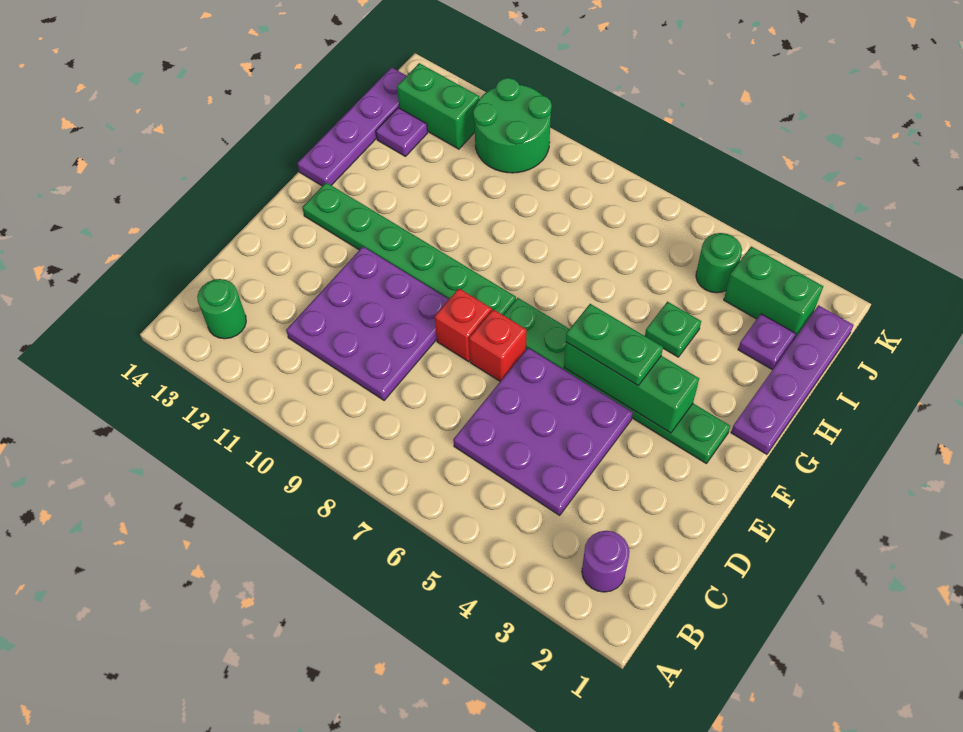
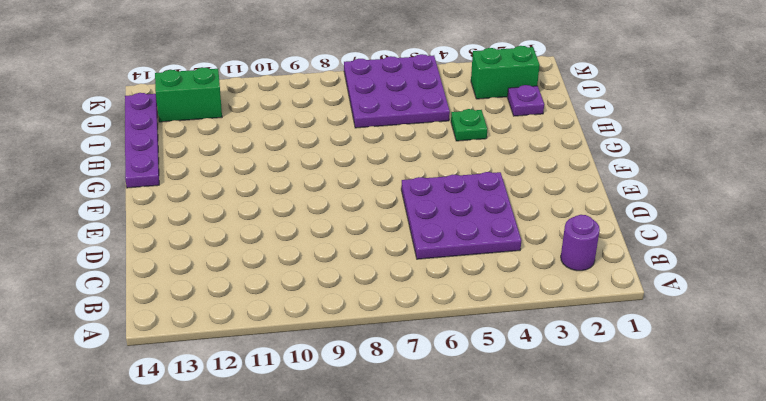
purple 3x3 plate [344,54,450,128] -> purple 3x3 plate moved to [286,247,449,400]
none -> green 1x1 round brick [197,279,246,339]
none -> red 1x1 brick [469,309,526,381]
none -> red 1x1 brick [435,289,492,362]

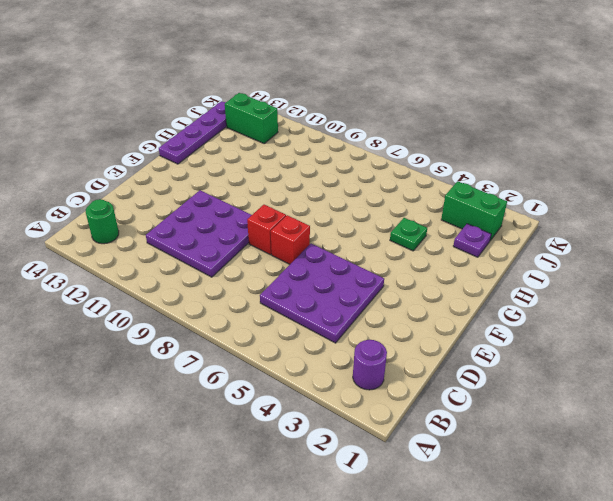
none -> green 1x6 plate [504,298,730,464]
none -> green 1x6 plate [302,183,516,315]
none -> purple 1x4 plate [731,305,853,454]

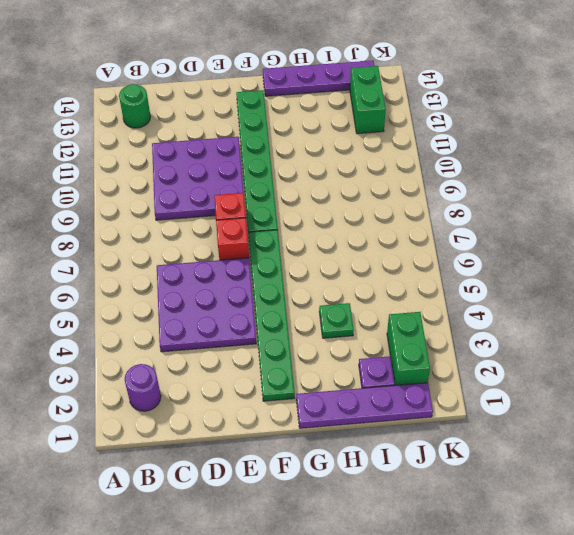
none -> purple 1x1 plate [376,108,428,156]
none -> green 1x1 round brick [696,233,742,293]
none -> green 2x2 round brick [473,78,552,173]

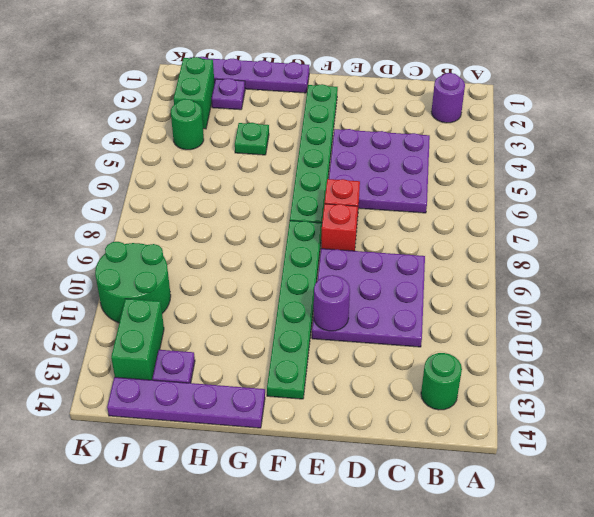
purple 1x1 round brick [314,275,350,331] -> none
none -> green 1x3 brick [564,342,699,433]
none -> green 1x2 plate [566,304,663,385]

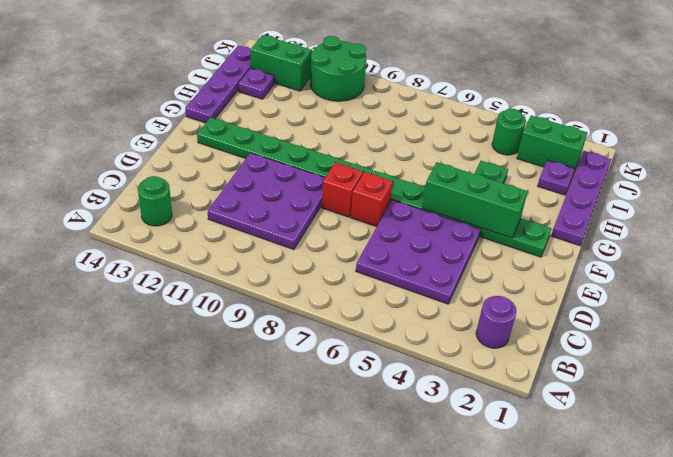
none -> green 1x2 plate [566,304,663,385]

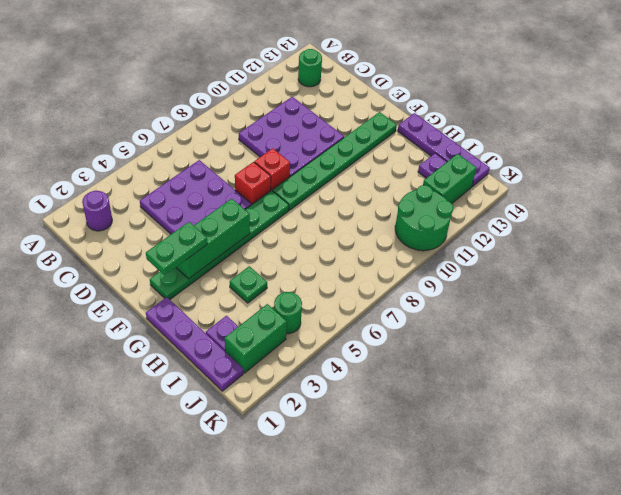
green 1x2 plate [146,222,207,275] -> green 1x2 plate moved to [566,304,663,385]

